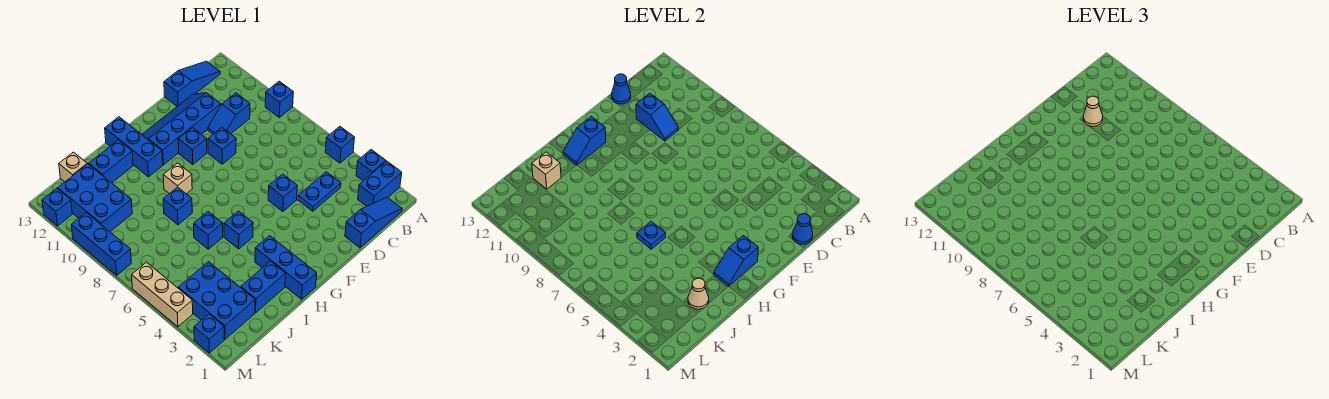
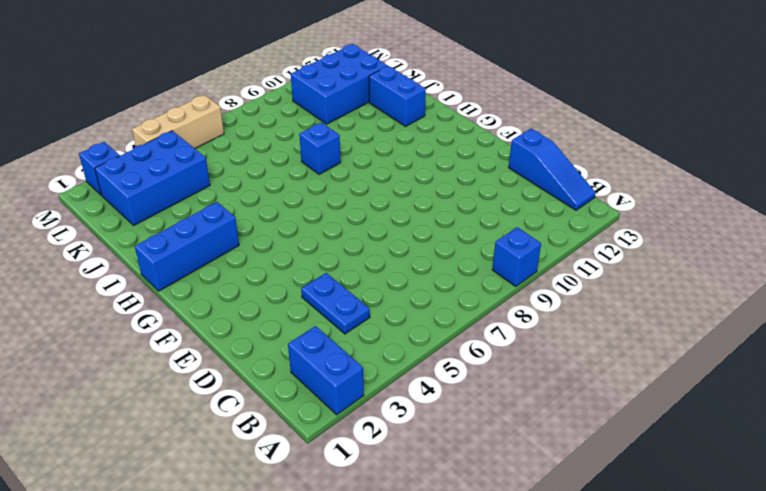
none -> blue 1x1 brick [356,150,386,181]
none -> blue 1x1 brick [325,126,355,163]
none -> blue 1x3 slope [345,197,402,248]
none -> blue 1x2 slope [208,93,250,134]

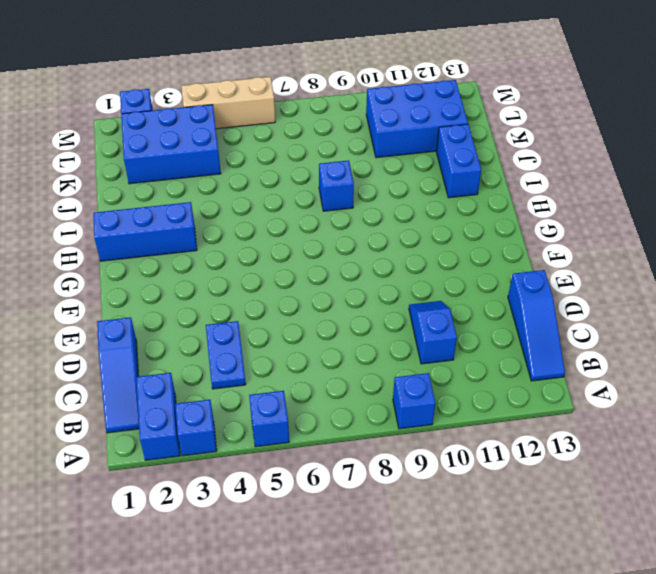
none -> blue 2x4 slope [142,93,221,165]
none -> blue 1x1 brick [268,174,297,212]
none -> blue 1x1 brick [208,128,236,164]
none -> blue 1x1 brick [178,128,207,165]

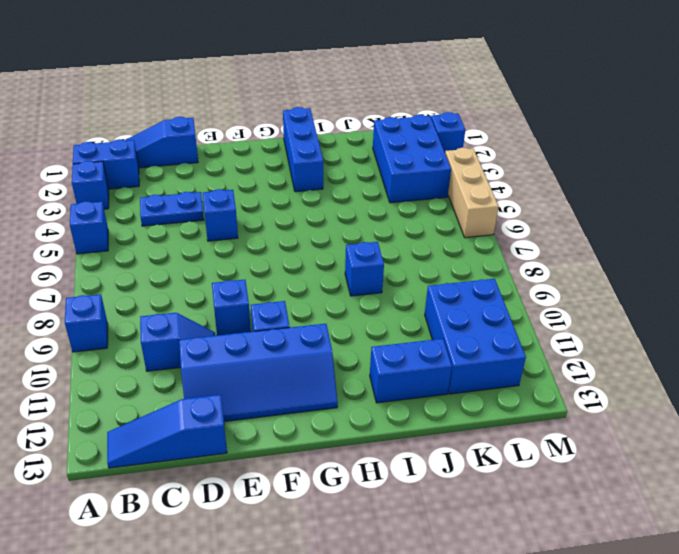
none -> blue 1x1 brick [224,211,253,249]
none -> tan 1x1 brick [163,163,192,194]
none -> blue 1x3 brick [105,117,163,177]
none -> blue 1x2 brick [241,261,286,313]

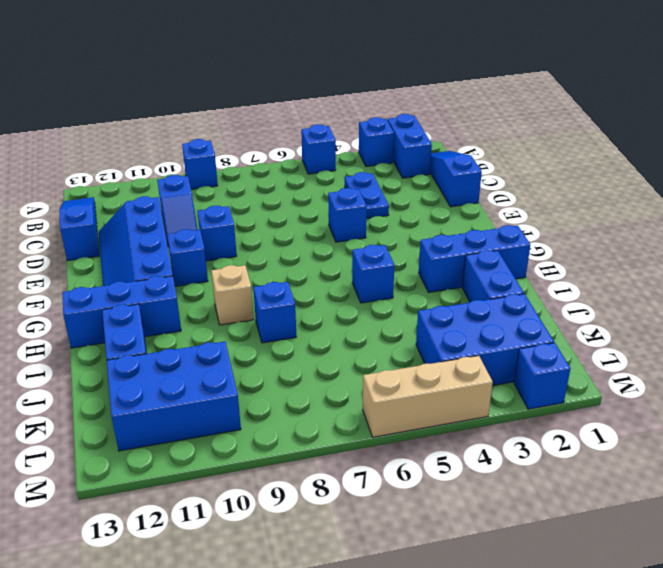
none -> blue 1x1 brick [194,212,223,249]
none -> tan 1x1 brick [59,152,87,182]
none -> blue 1x3 brick [71,213,131,275]
none -> blue 1x1 brick [42,189,72,226]

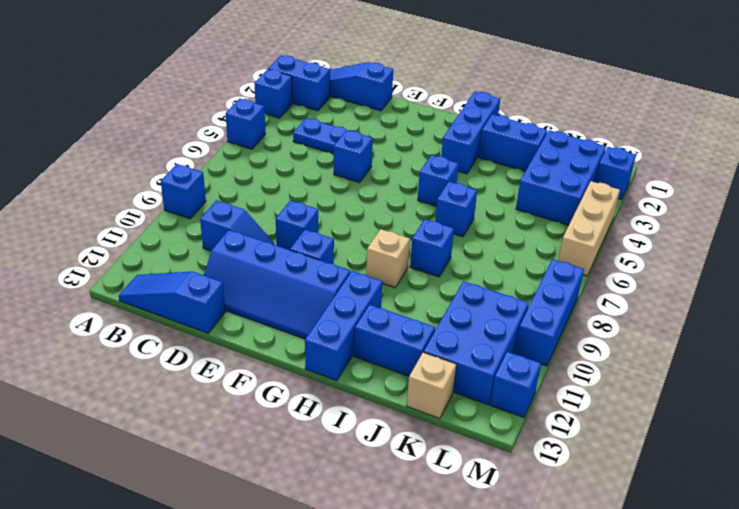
none -> blue 1x1 cone [792,214,813,244]
none -> blue 1x2 slope [636,93,679,141]
none -> blue 1x1 cone [612,74,631,104]
none -> blue 1x2 slope [714,235,758,286]

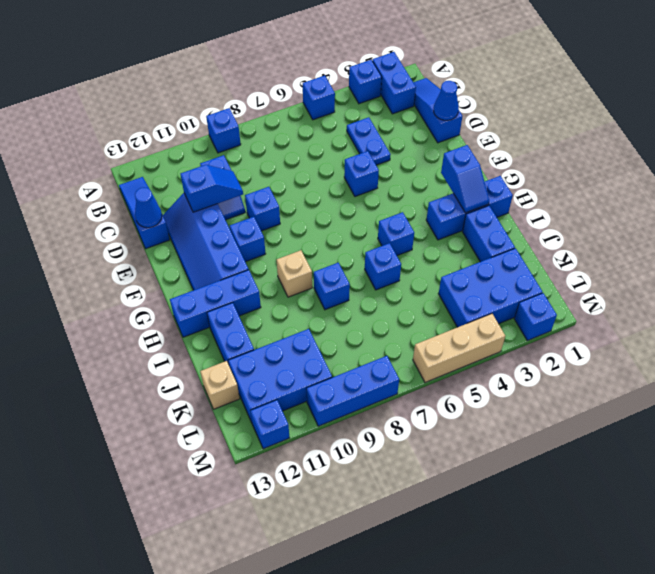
none -> blue 1x2 slope [563,116,606,165]
none -> blue 1x1 plate [637,221,666,249]
none -> tan 1x1 cone [688,278,709,309]
none -> tan 1x1 brick [532,152,561,189]

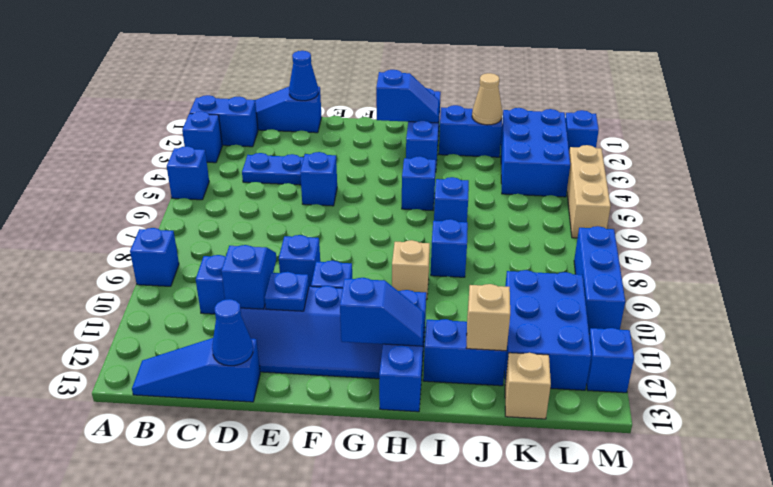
blue 1x1 plate [265,272,309,311] -> blue 1x1 plate moved to [637,221,666,249]
none -> tan 1x1 cone [1083,96,1103,127]

